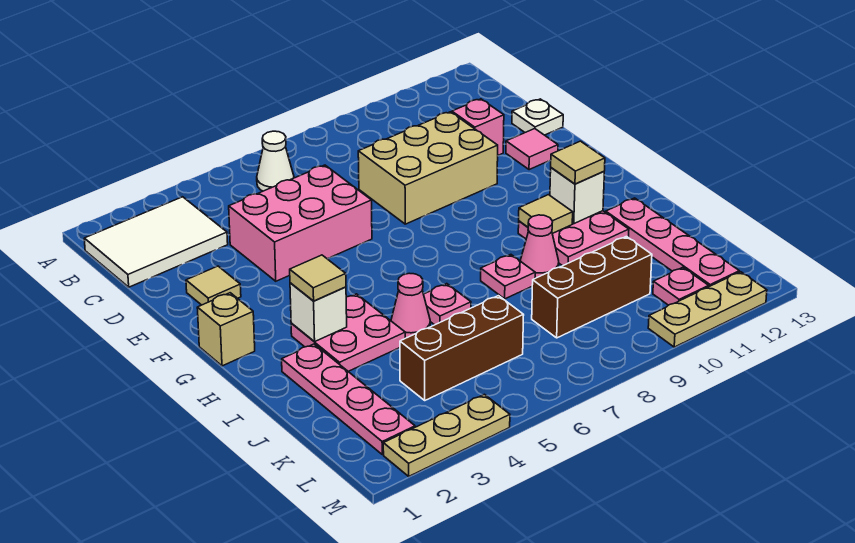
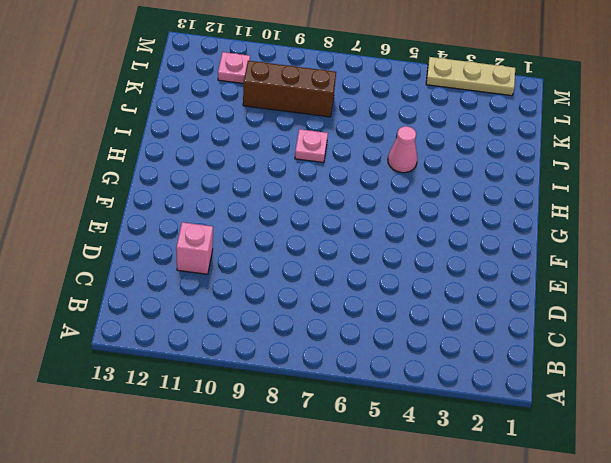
none -> white 2x3 tile [84,197,228,287]
none -> white 1x1 cone [257,131,294,191]
none -> pink 2x3 brick [229,165,372,281]

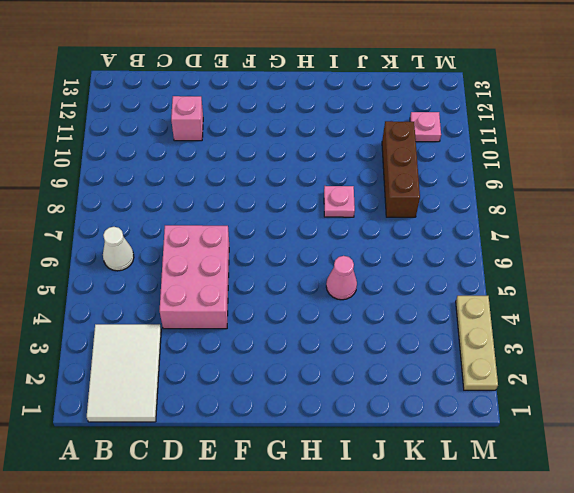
none -> tan 2x3 brick [358,112,498,224]
none -> white 1x1 plate [512,99,563,135]
none -> tan 1x1 tile [186,266,241,305]

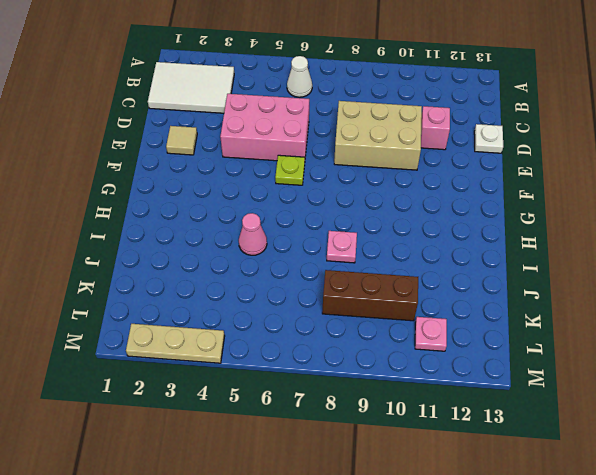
lime 1x1 plate [275,155,305,185] -> none
none -> pink 1x1 tile [506,129,558,170]
none -> tan 1x1 brick [197,293,255,366]
none -> pink 2x2 plate [291,294,405,372]

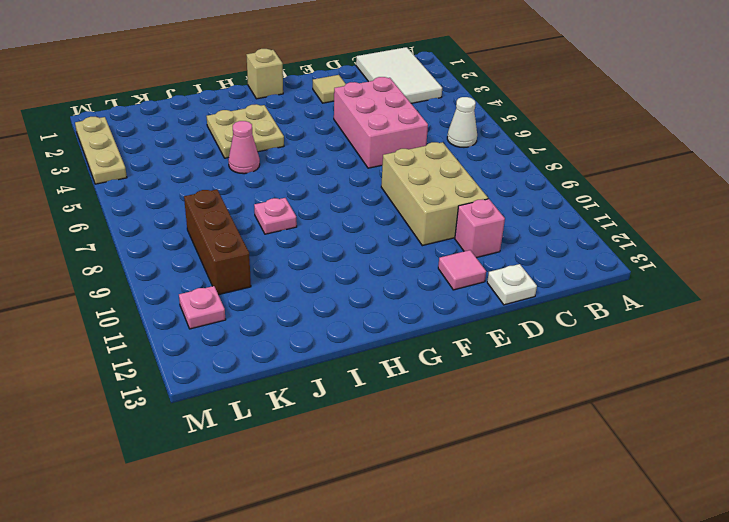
tan 2x2 plate [207,104,284,158] -> pink 2x2 plate [291,294,405,372]
none -> pink 2x2 plate [518,211,629,266]
none -> pink 1x4 plate [282,344,415,455]
none -> pink 1x1 plate [424,284,471,325]

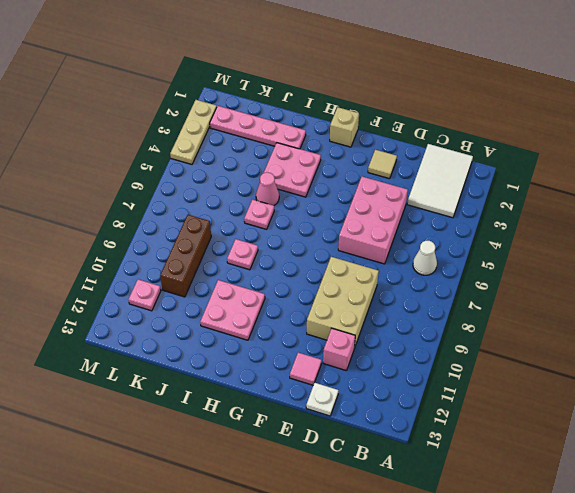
none -> pink 1x1 cone [521,215,559,278]
none -> pink 1x4 plate [606,198,739,287]
none -> brown 1x3 brick [400,296,524,400]

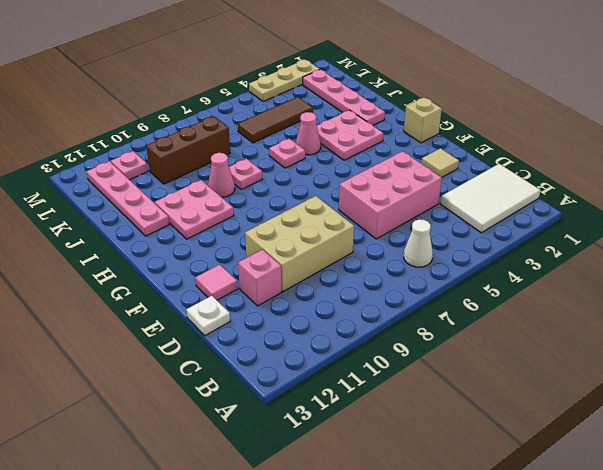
brown 1x3 tile [238,97,313,143] -> brown 1x3 brick [400,296,524,400]
none -> tan 1x3 plate [648,272,767,347]
none -> white 1x1 brick [290,283,347,341]
none -> tan 1x1 tile [519,195,573,234]

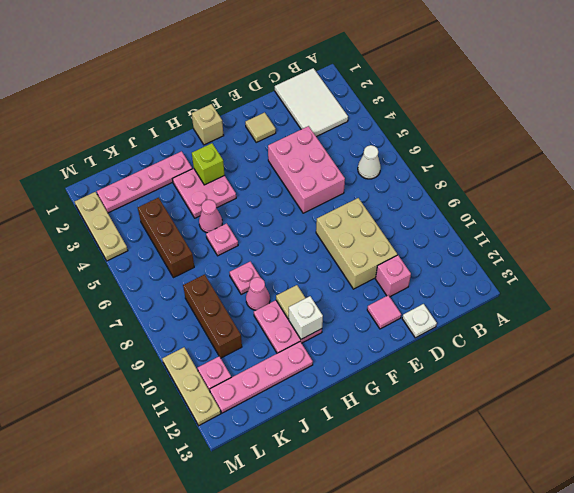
lime 1x1 brick [192,143,225,185] -> white 1x1 brick [290,283,347,341]
none -> tan 1x1 tile [290,255,346,301]
none -> tan 1x1 tile [550,141,605,184]

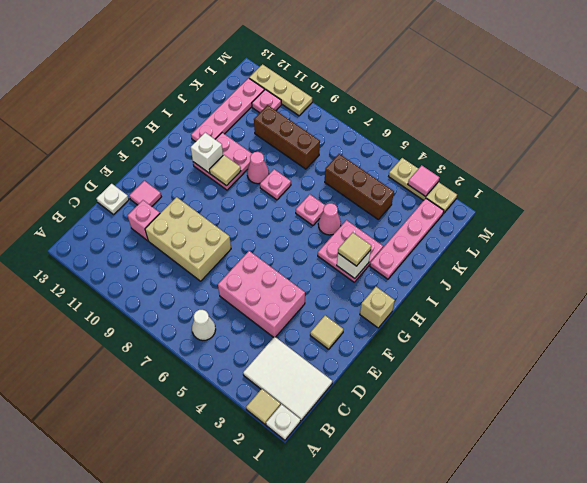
white 1x1 plate [266,404,301,440] -> none
tan 1x1 tile [246,389,281,424] -> tan 1x1 tile moved to [550,141,605,184]
pink 1x1 tile [408,165,439,197] -> none

